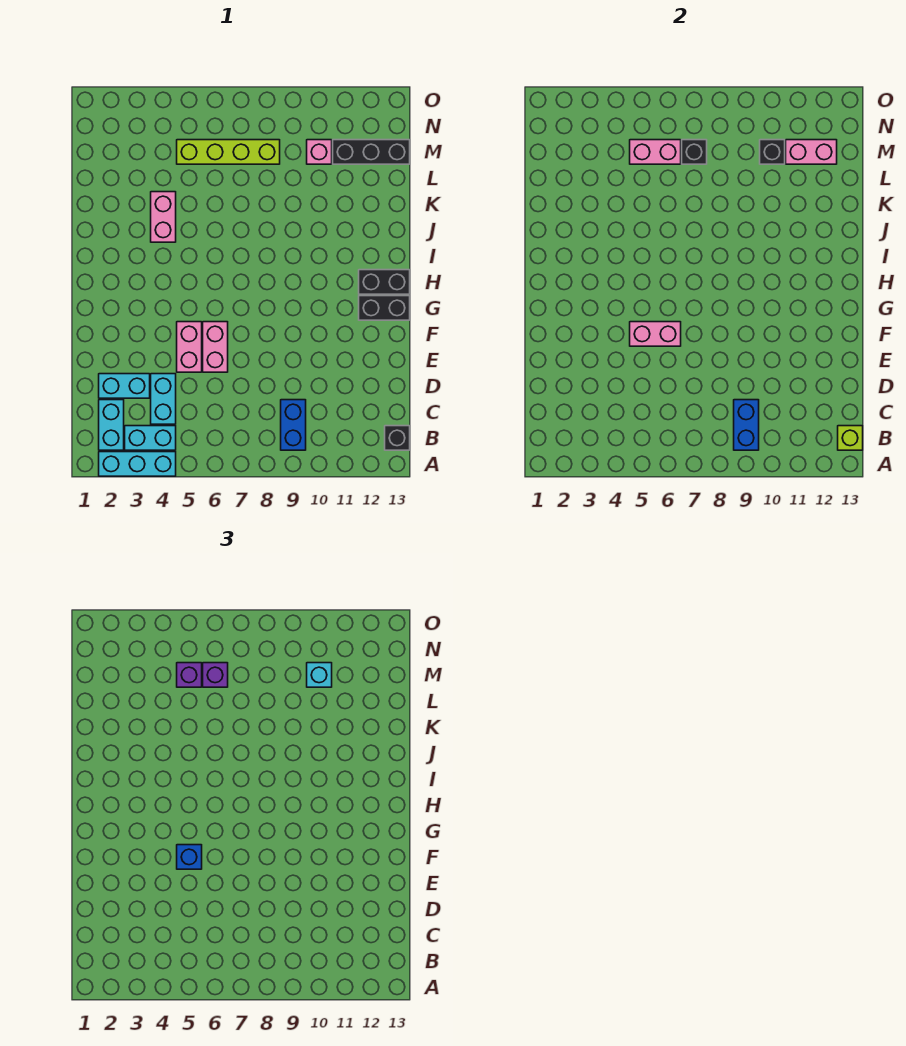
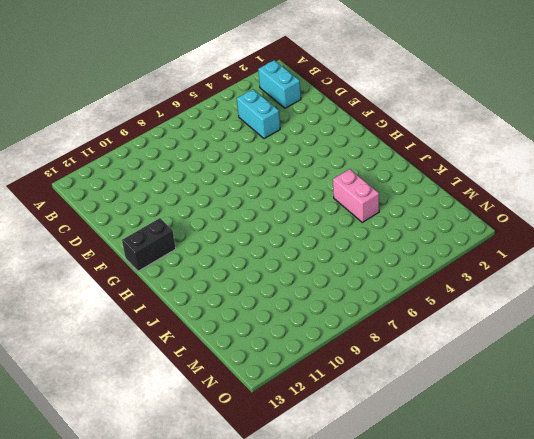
none -> cyan 1x3 brick [99,452,176,476]
none -> cyan 1x2 brick [125,426,176,450]
none -> blue 1x2 brick [281,400,306,450]

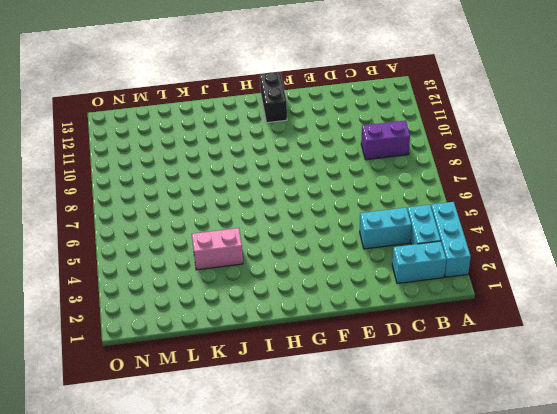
purple 1x2 brick [361,121,410,160] -> blue 1x2 brick [281,400,306,450]
none -> black 1x1 brick [385,426,410,450]
none -> cyan 1x2 brick [99,374,150,398]
none -> pink 1x2 brick [177,322,202,372]

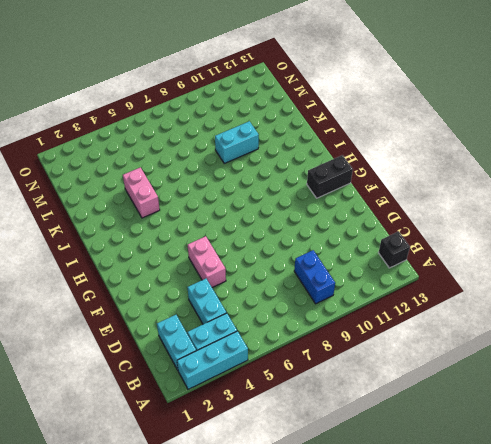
cyan 1x2 brick [215,121,259,163] -> cyan 1x2 brick moved to [99,374,150,398]
none -> pink 1x2 brick [203,322,228,372]
none -> black 1x2 brick [359,270,410,294]
none -> lime 1x4 brick [177,140,280,164]

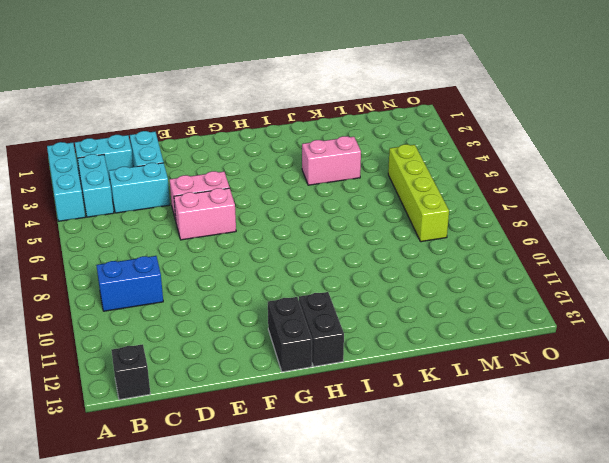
none -> pink 1x1 brick [307,140,332,164]
none -> black 1x3 brick [333,140,410,164]
none -> blue 1x2 brick [734,400,759,450]

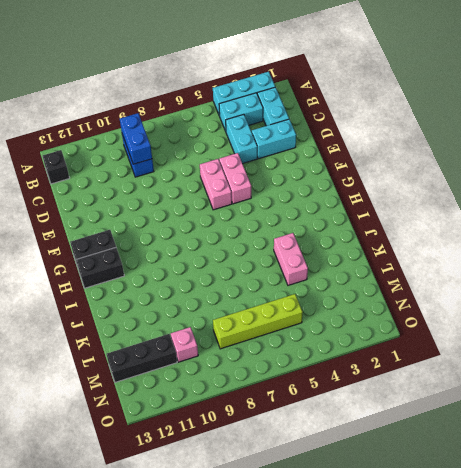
none -> lime 1x1 brick [838,426,863,450]
none -> pink 1x2 brick [630,322,681,346]
none -> pink 1x2 brick [630,140,681,164]

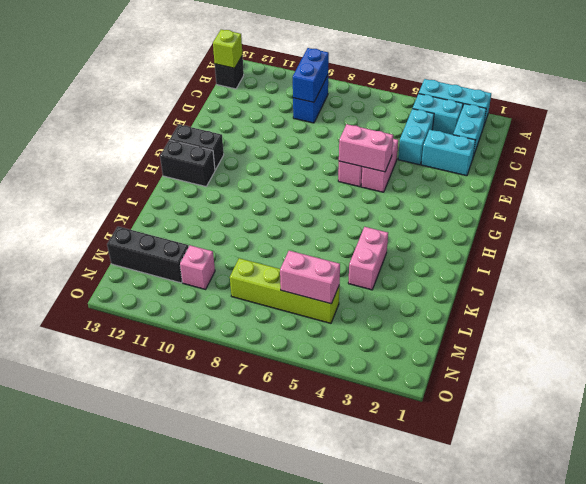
none -> black 1x1 brick [682,140,707,164]
none -> black 1x1 brick [760,140,785,164]
none -> pink 1x2 brick [786,140,837,164]

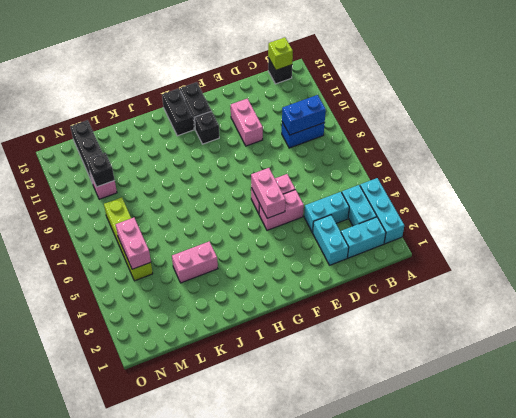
pink 1x2 brick [231,98,263,146] -> pink 1x2 brick moved to [786,140,837,164]
black 1x1 brick [194,111,219,144] -> black 1x1 brick moved to [682,140,707,164]
none -> blue 1x1 brick [177,845,202,869]
none -> purple 1x1 brick [177,663,202,687]
none -> purple 1x1 brick [203,663,228,687]

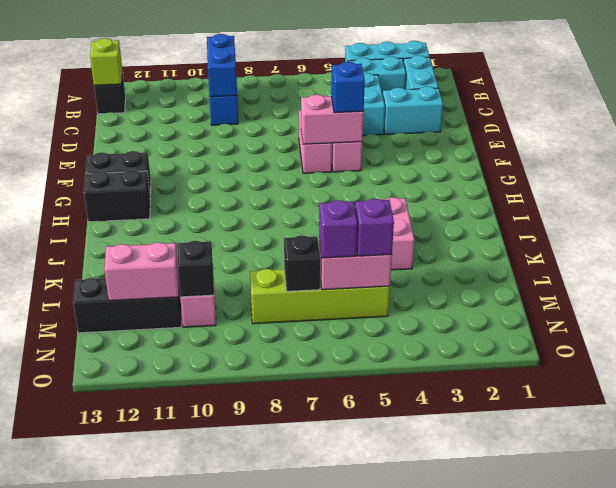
none -> cyan 1x1 brick [307,663,332,687]

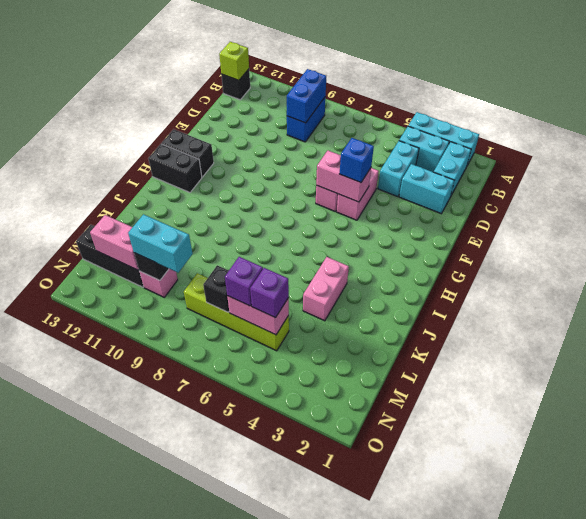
cyan 1x2 brick [128,214,193,273] -> cyan 1x1 brick [307,663,332,687]

